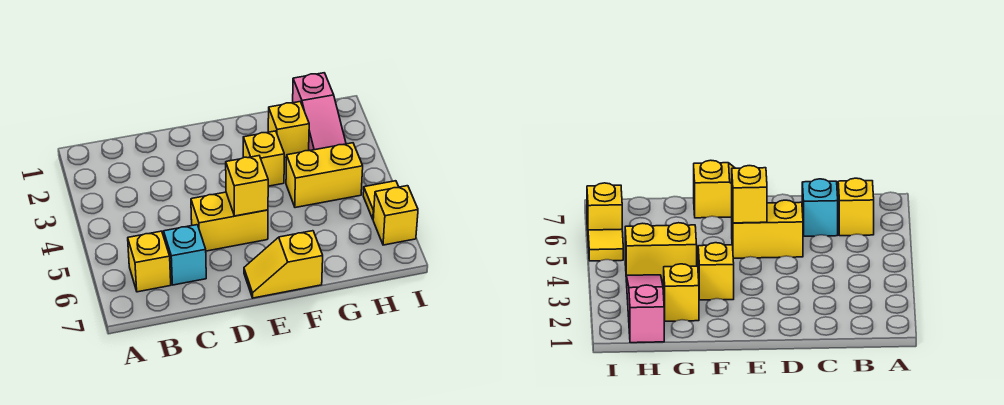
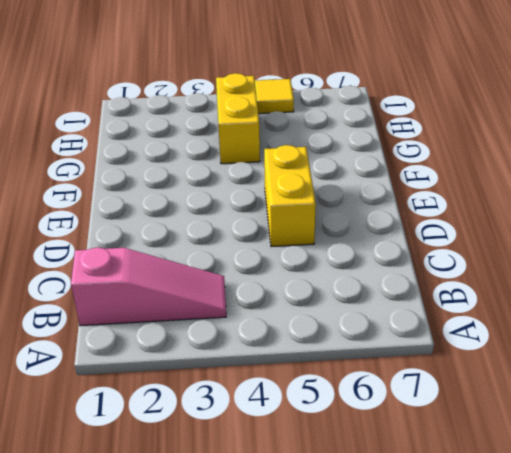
pink 1x3 slope [71,247,226,326] -> pink 1x3 slope moved to [293,73,346,151]
none -> yellow 1x1 brick [128,231,171,292]
none -> cyan 1x1 brick [164,225,206,285]

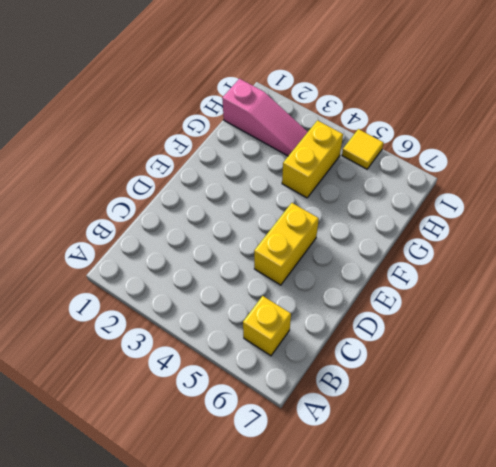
none -> cyan 1x1 brick [164,225,206,285]
none -> yellow 1x2 slope [244,231,323,298]

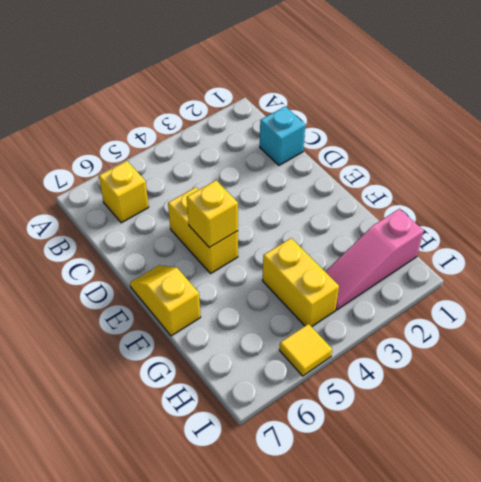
cyan 1x1 brick [260,106,305,165] -> cyan 1x1 brick moved to [164,225,206,285]
none -> yellow 1x1 brick [243,131,284,186]
none -> yellow 1x1 brick [268,102,309,158]

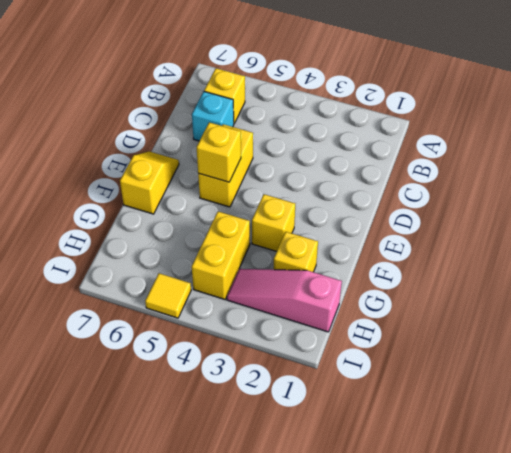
none -> yellow 1x1 brick [373,186,418,245]

